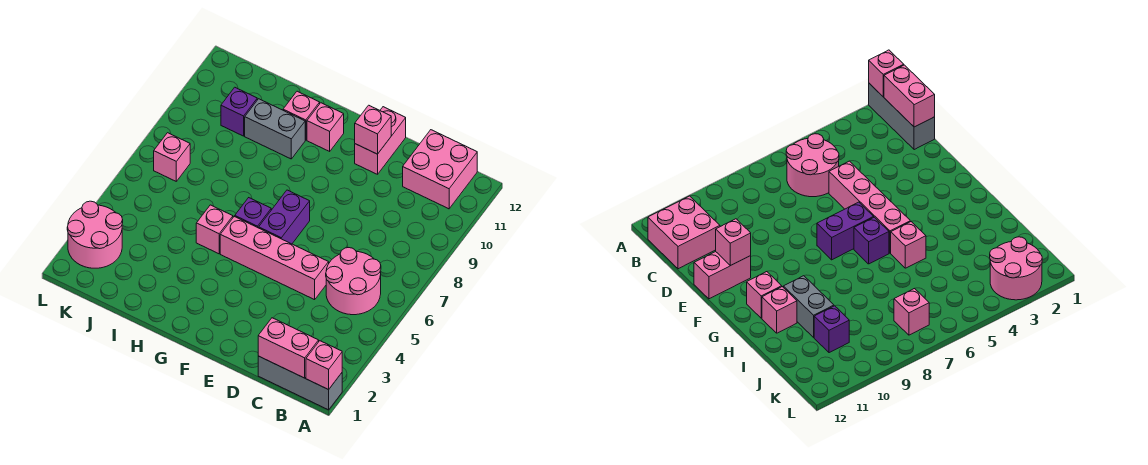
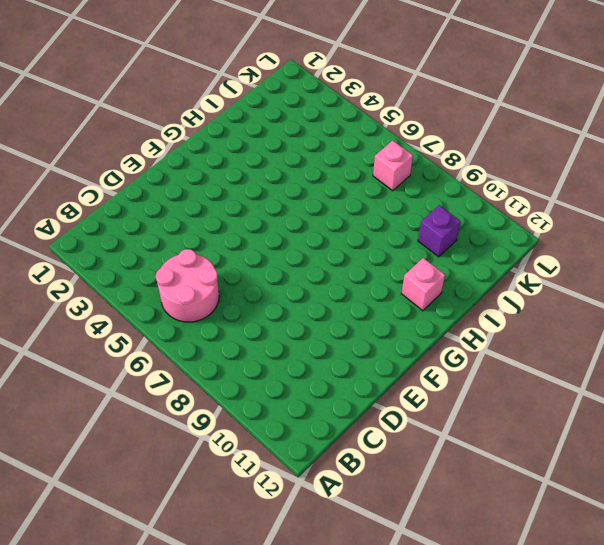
none -> grey 1x3 brick [258,356,342,410]
none -> pink 2x2 brick [403,130,477,209]
none -> pink 1x4 brick [220,216,329,300]

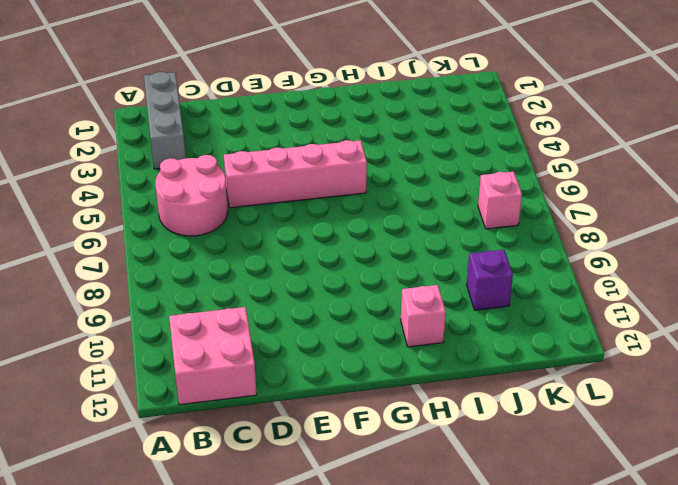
grey 1x3 brick [144,72,186,169] -> grey 1x3 brick turned to [258,356,342,410]
none -> pink 1x2 brick [355,107,406,174]
none -> purple 1x2 brick [259,190,310,244]
none -> purple 1x1 brick [235,198,271,228]

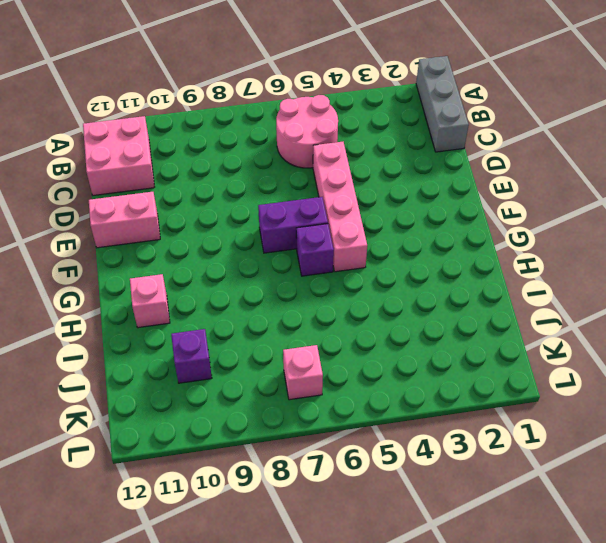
none -> pink 1x1 brick [307,103,344,151]
none -> pink 1x1 brick [196,205,233,254]
none -> grey 1x2 brick [245,99,305,159]

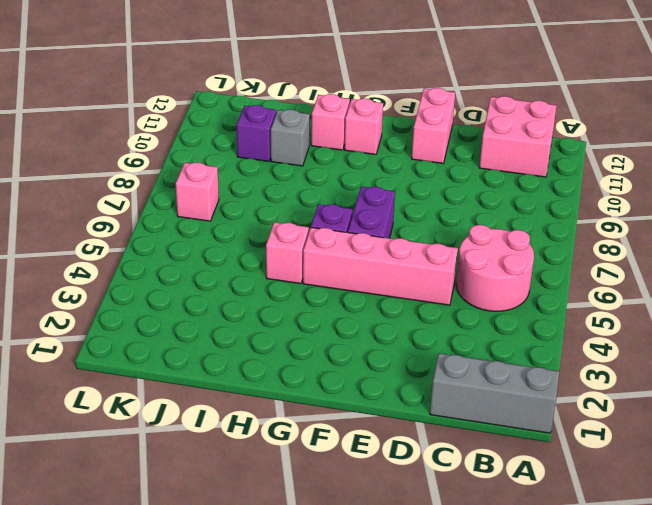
grey 1x1 brick [271,110,310,166] -> grey 1x2 brick [245,99,305,159]
none -> pink 2x2 round brick [67,201,123,268]
none -> pink 1x1 brick [306,341,342,390]
none -> pink 1x2 brick [258,318,319,378]

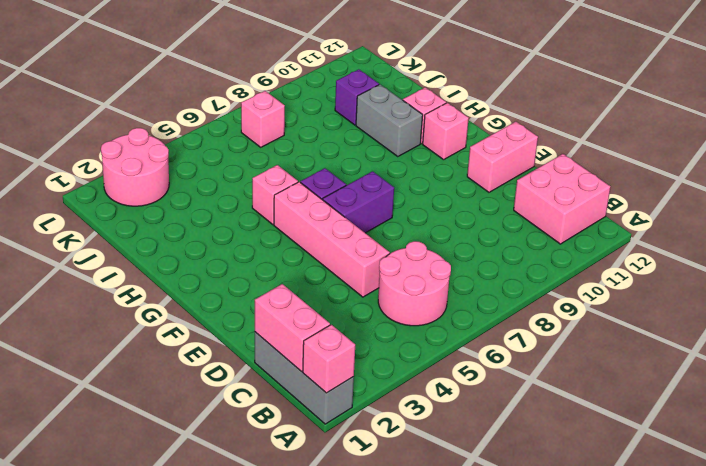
none -> pink 1x1 brick [355,105,391,154]

